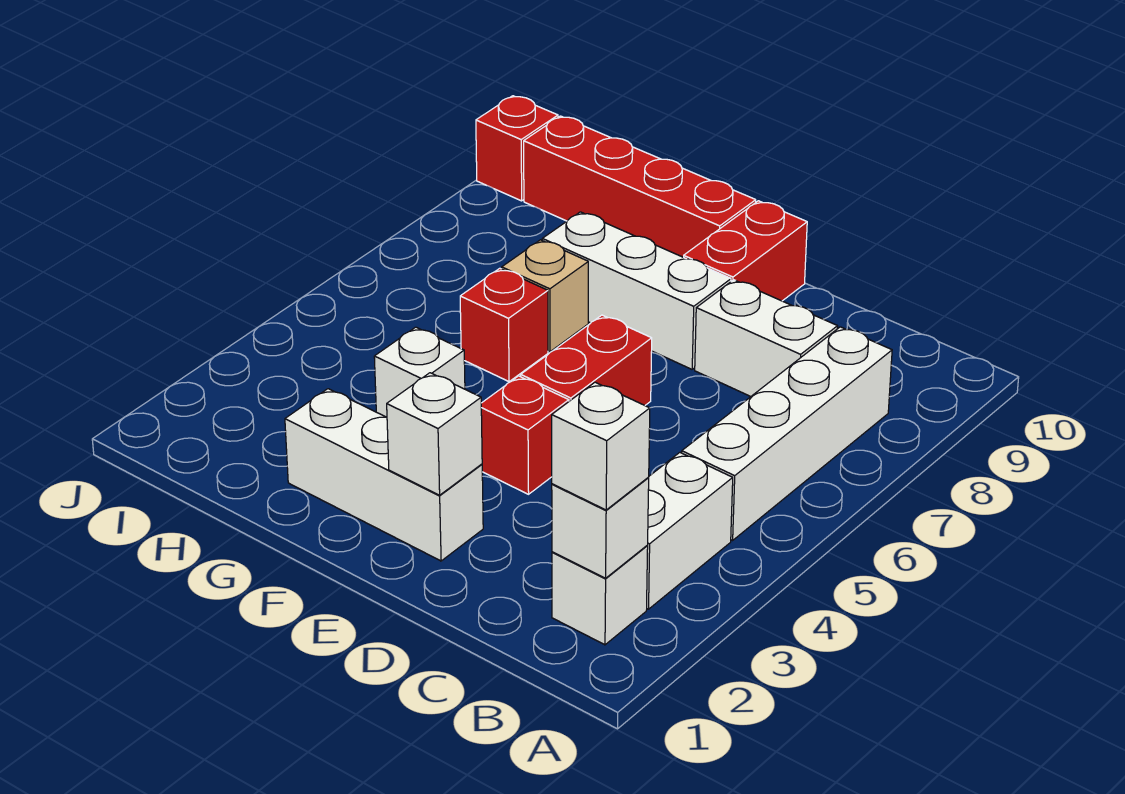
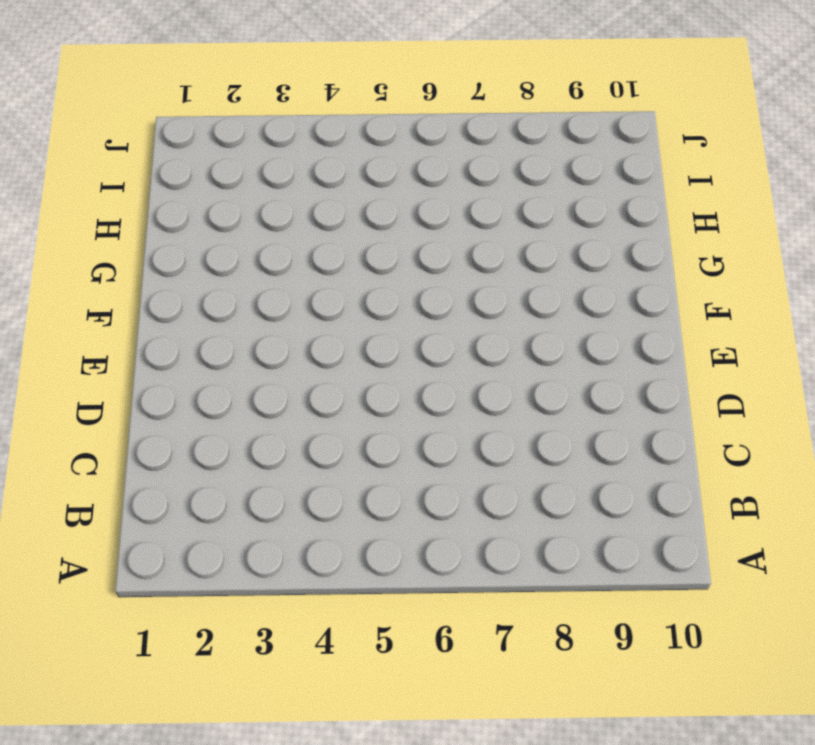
none -> white 1x1 brick [552,546,648,645]
none -> white 1x2 brick [647,453,733,609]
none -> white 1x4 brick [682,327,892,540]

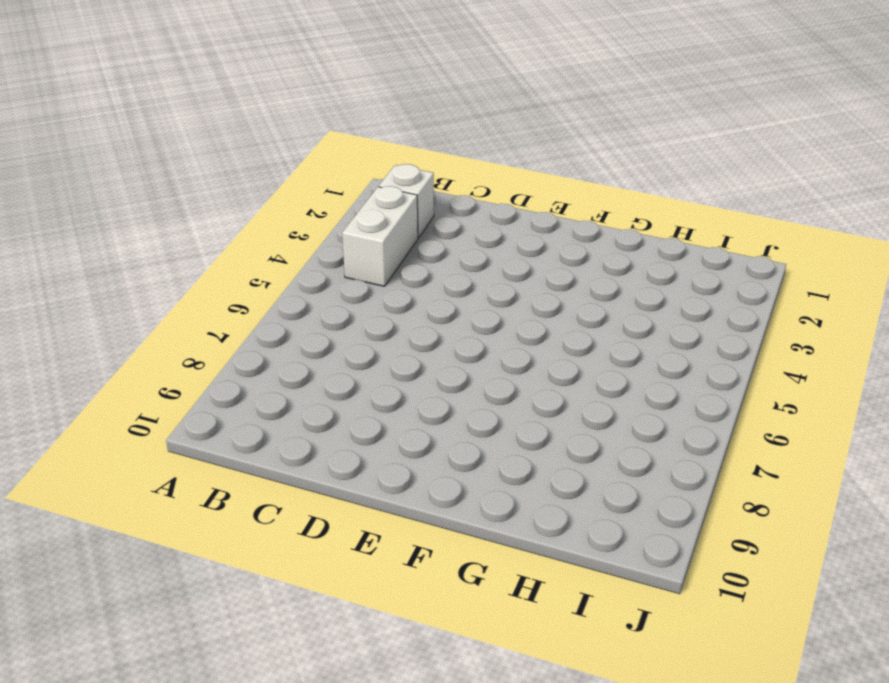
none -> white 1x4 brick [682,327,892,540]
none -> white 1x2 brick [695,280,838,396]
none -> white 1x3 brick [285,389,483,561]

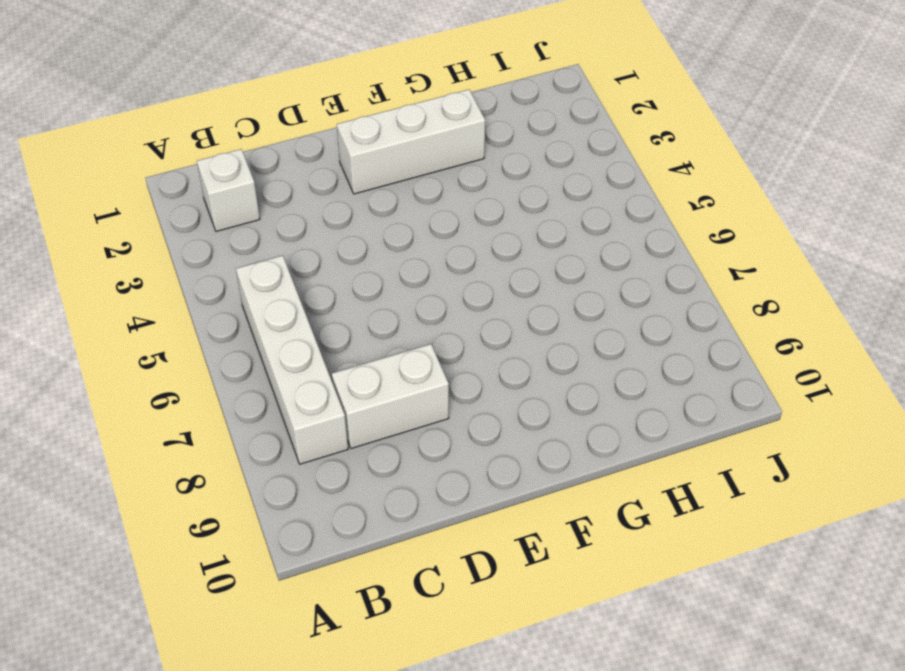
none -> white 1x2 brick [647,453,733,609]
none -> red 1x1 brick [481,376,569,494]
none -> red 1x2 brick [521,315,652,405]

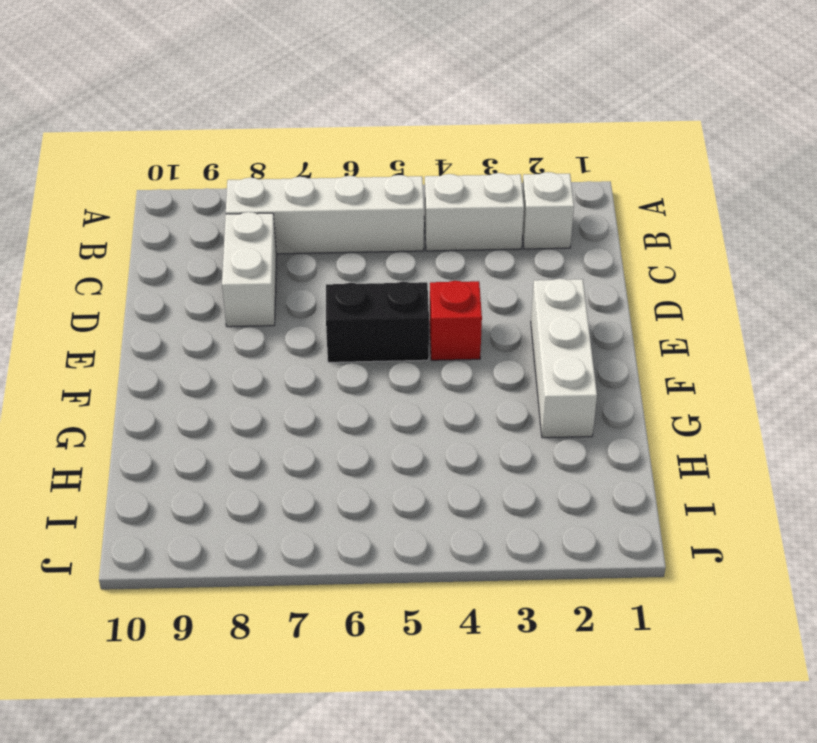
black 1x2 brick [326,282,429,362] -> red 1x2 brick [521,315,652,405]
none -> white 1x3 brick [542,212,731,369]
none -> red 1x2 brick [684,201,807,301]
none -> red 1x4 brick [524,116,756,257]

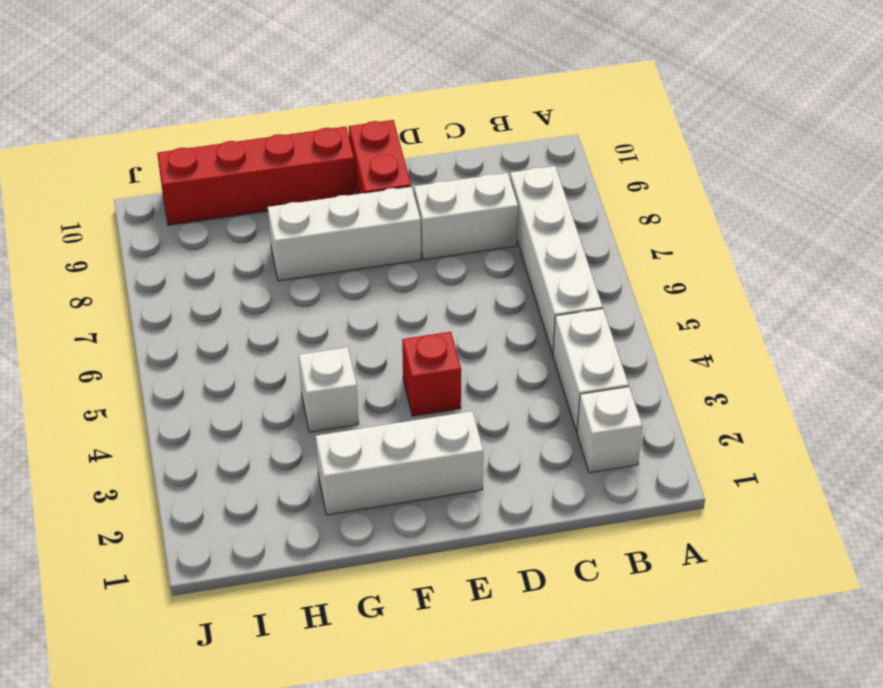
none -> red 1x2 brick [521,315,652,405]
none -> red 1x1 brick [460,268,548,382]
none -> tan 1x1 brick [502,240,588,352]

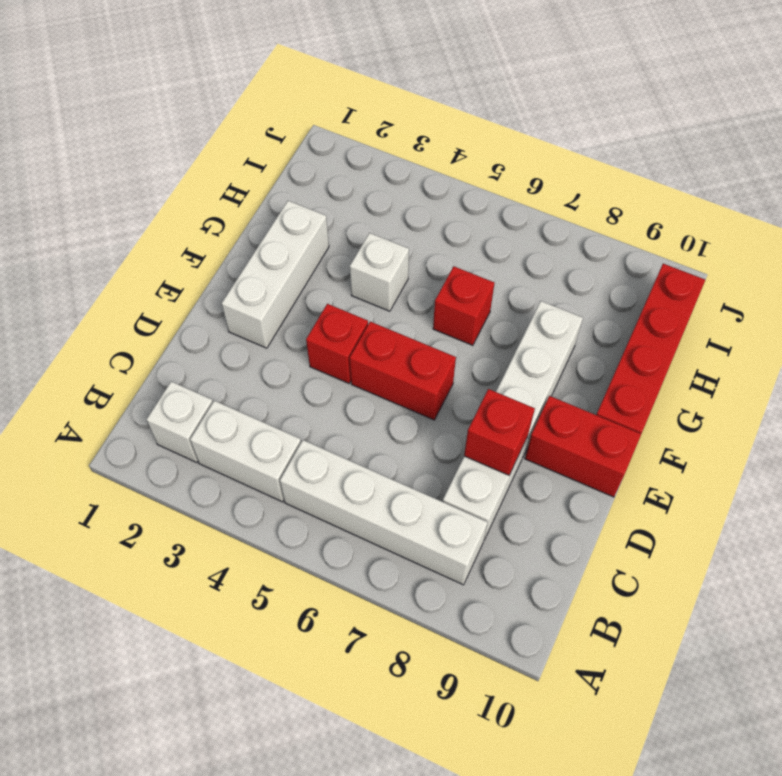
red 1x1 brick [464,389,535,475] -> red 1x1 brick moved to [476,96,558,201]
none -> tan 1x1 brick [502,240,588,352]
none -> white 1x1 brick [552,478,649,578]
none -> white 1x1 brick [387,373,482,495]

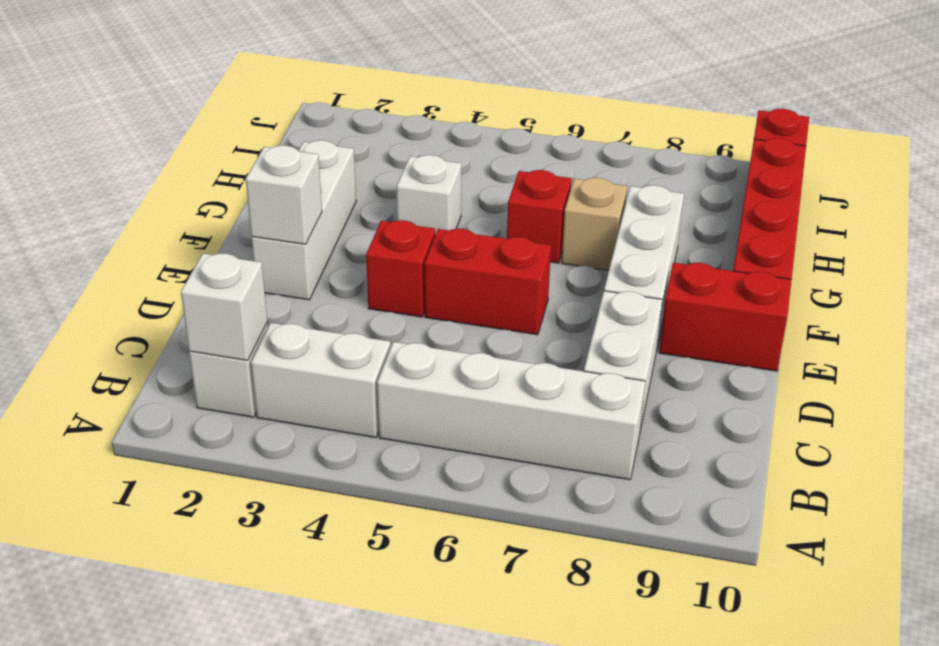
none -> white 1x1 brick [552,382,650,510]

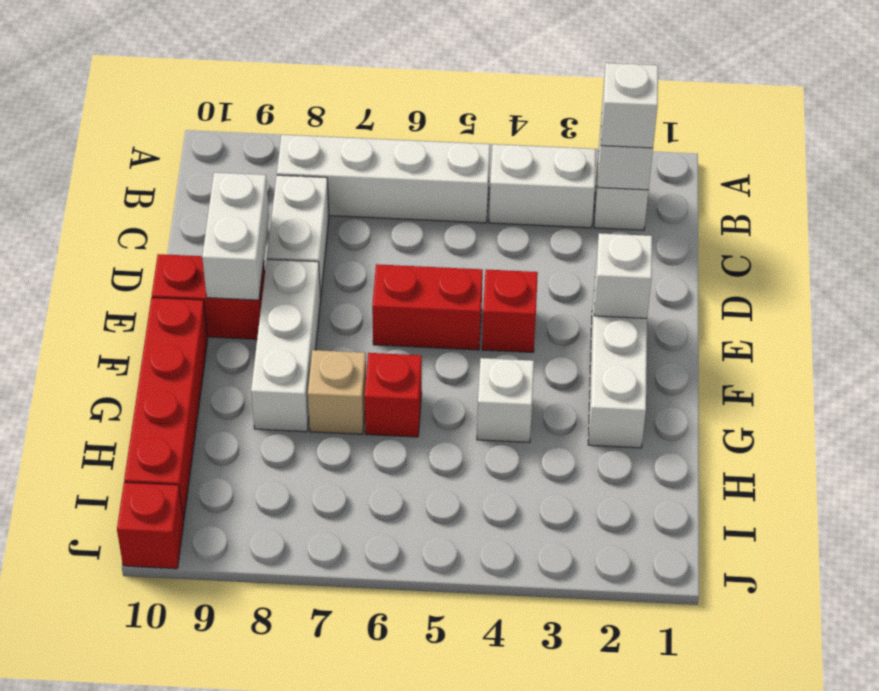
white 1x2 brick [202,173,269,300] -> none

